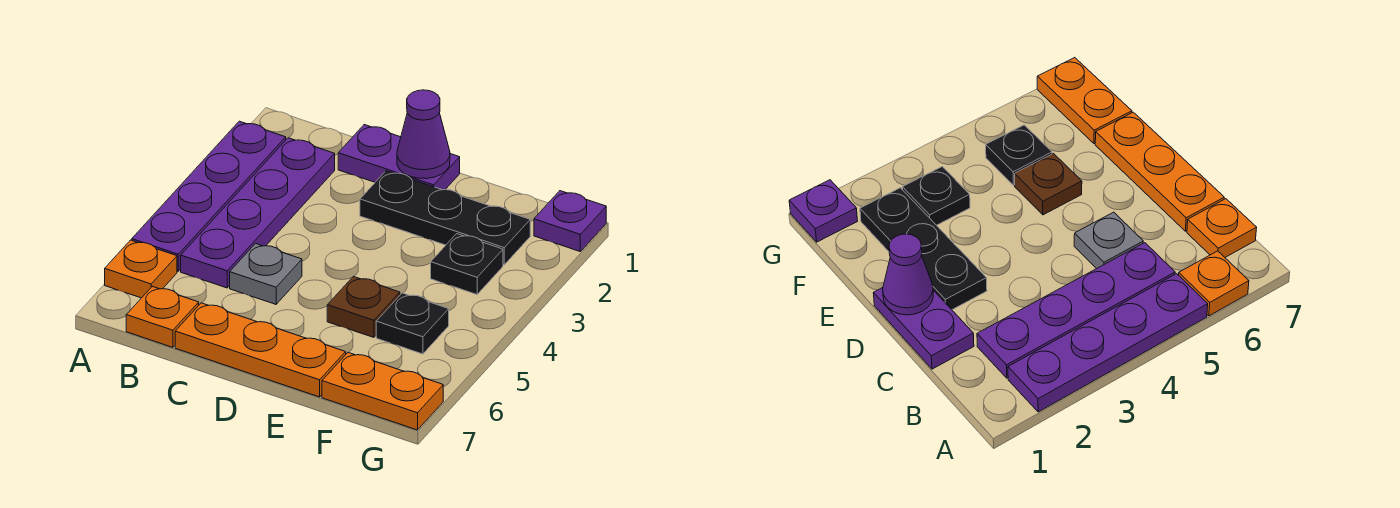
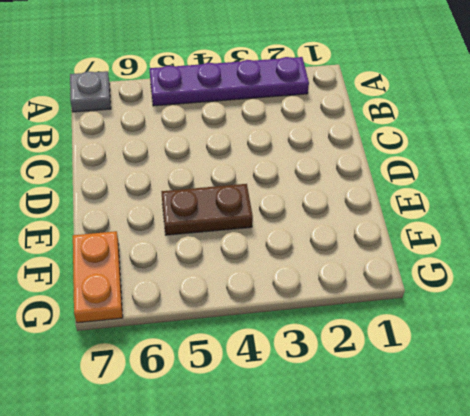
grey 1x1 plate [70,71,111,112] -> grey 1x1 plate moved to [230,243,302,304]
brown 1x2 plate [161,184,253,235] -> brown 1x1 plate [327,276,400,337]
none -> orange 1x1 plate [105,240,177,298]
none -> purple 1x4 plate [181,138,335,288]
none -> orange 1x1 plate [126,286,199,347]

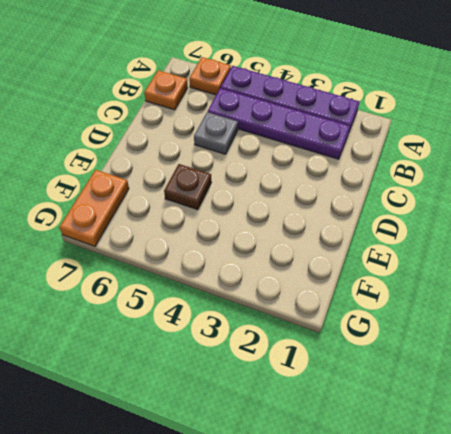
none -> purple 1x2 plate [338,125,460,190]
none -> orange 1x3 plate [175,303,346,397]
none -> black 1x3 plate [360,171,530,265]

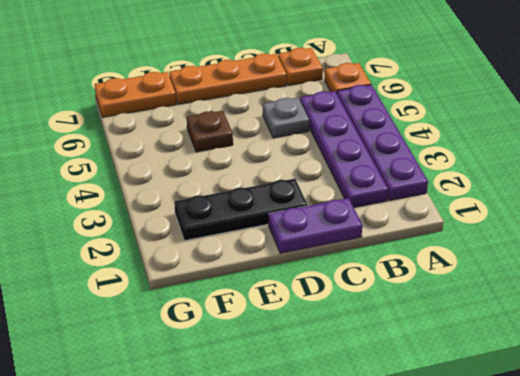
none -> black 1x1 plate [431,234,503,294]
none -> black 1x1 plate [376,293,449,354]
none -> purple 1x1 plate [534,191,606,251]

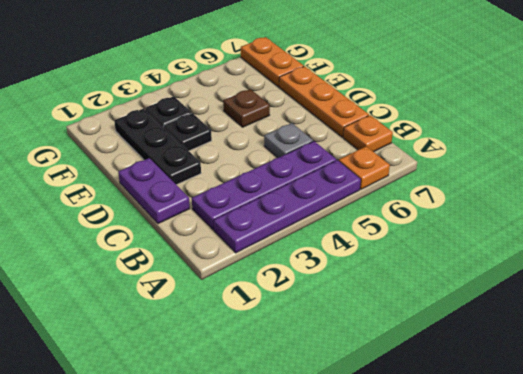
black 1x1 plate [164,113,212,151] -> black 1x1 plate moved to [376,293,449,354]
none -> purple 1x1 plate [534,191,606,251]
none -> purple 1x1 cone [397,90,450,179]

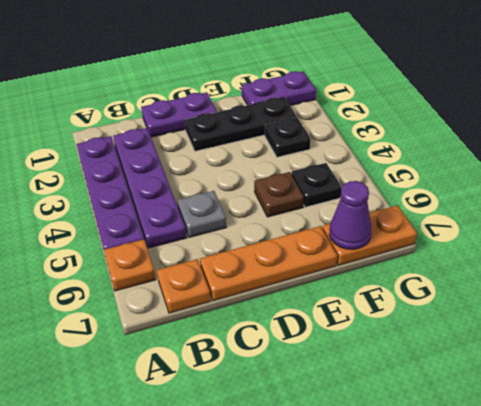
purple 1x2 plate [242,71,316,106] -> purple 1x1 plate [534,191,606,251]
purple 1x1 cone [329,181,371,250] -> purple 1x1 cone moved to [397,90,450,179]

